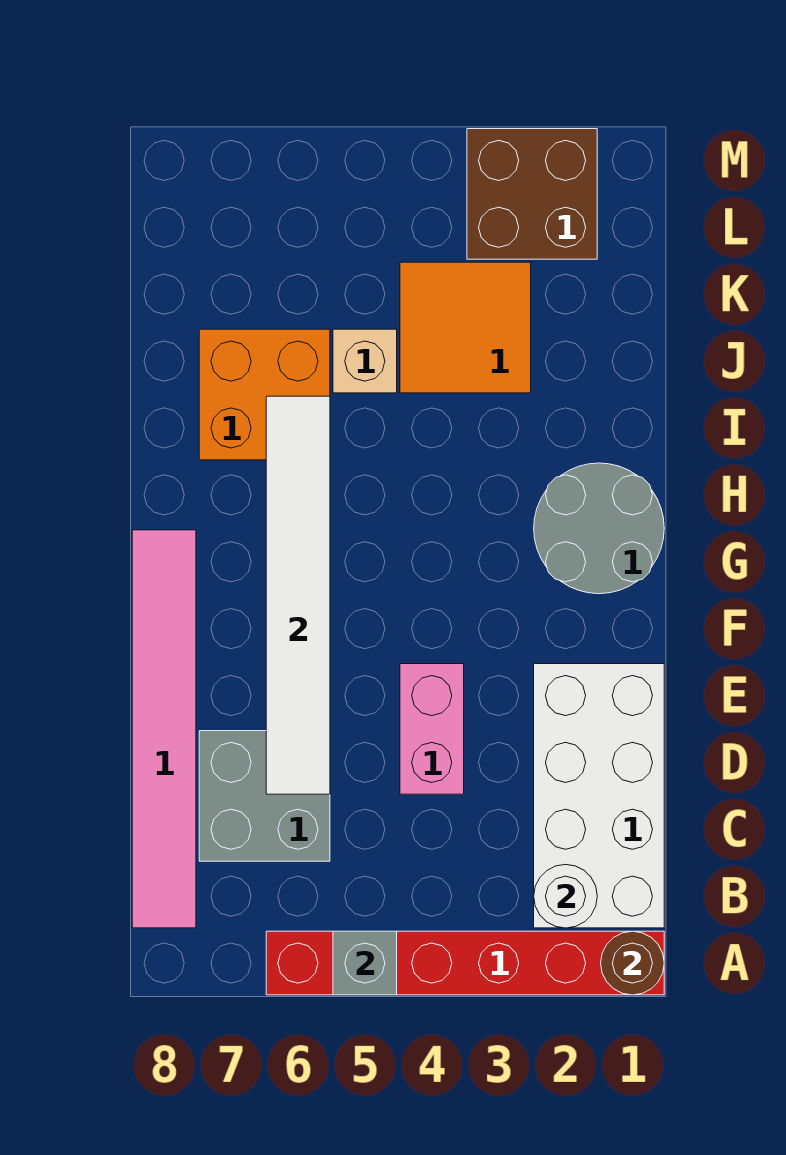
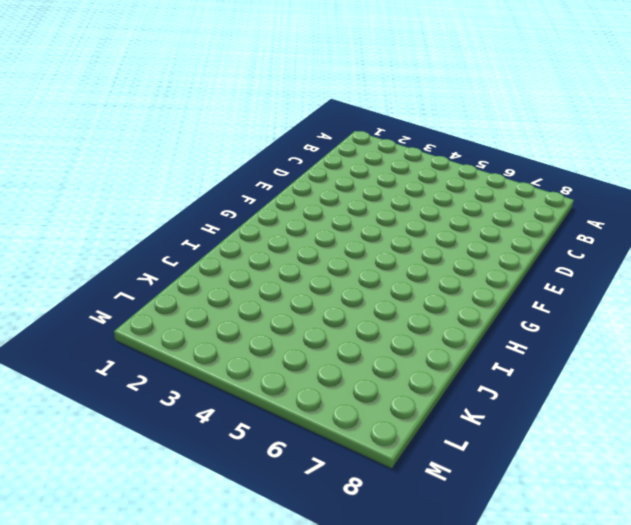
none -> red 1x6 brick [266,931,664,995]
none -> white 2x4 brick [534,664,664,928]
none -> pink 1x6 tile [132,530,196,928]

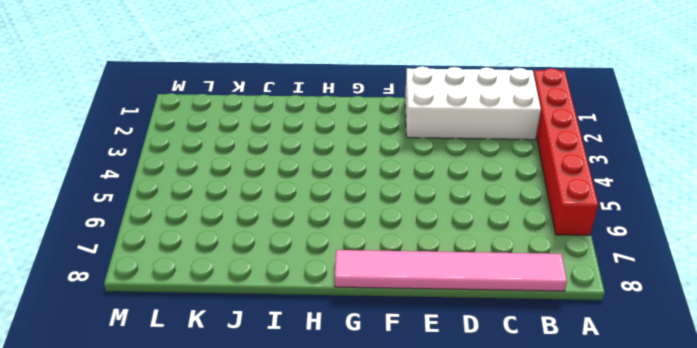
none -> grey 2x2 brick [199,731,330,861]
none -> pink 1x2 brick [400,664,464,794]
none -> grey 2x2 round brick [534,463,664,594]

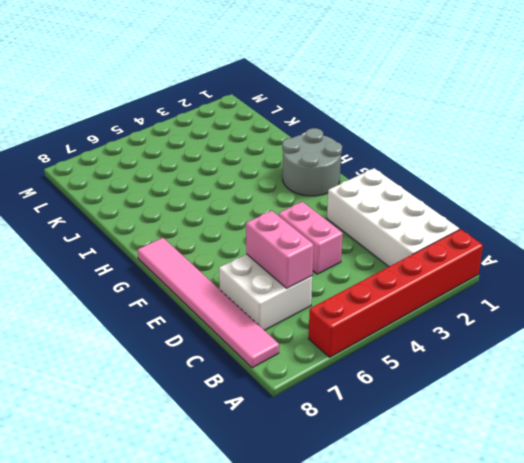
white 2x2 brick [219,254,312,330] -> grey 2x2 brick [199,731,330,861]
pink 1x2 brick [246,211,313,288] -> white 1x6 tile [266,396,330,794]
none -> orange 2x2 brick [199,329,330,460]
none -> orange 2x2 tile [400,262,531,393]
none -> tan 1x1 brick [333,329,397,393]

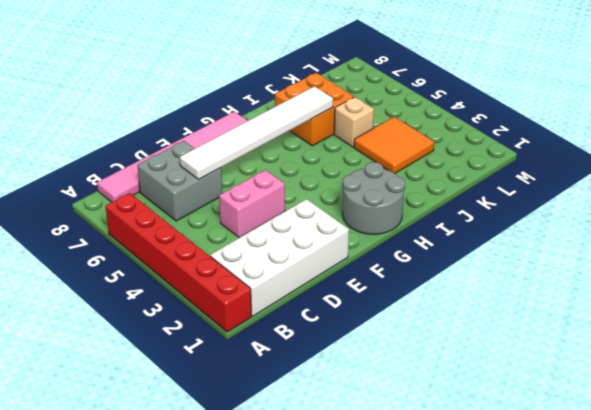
none -> brown 2x2 brick [467,129,597,259]
none -> brown 1x1 round brick [601,931,664,995]
none -> grey 1x1 brick [333,931,397,995]

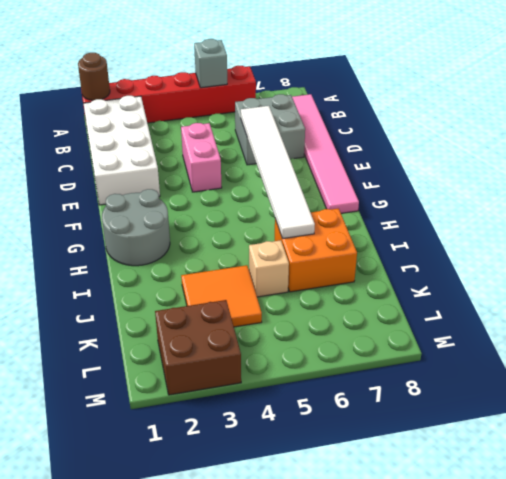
none -> white 1x1 round brick [534,864,597,928]

